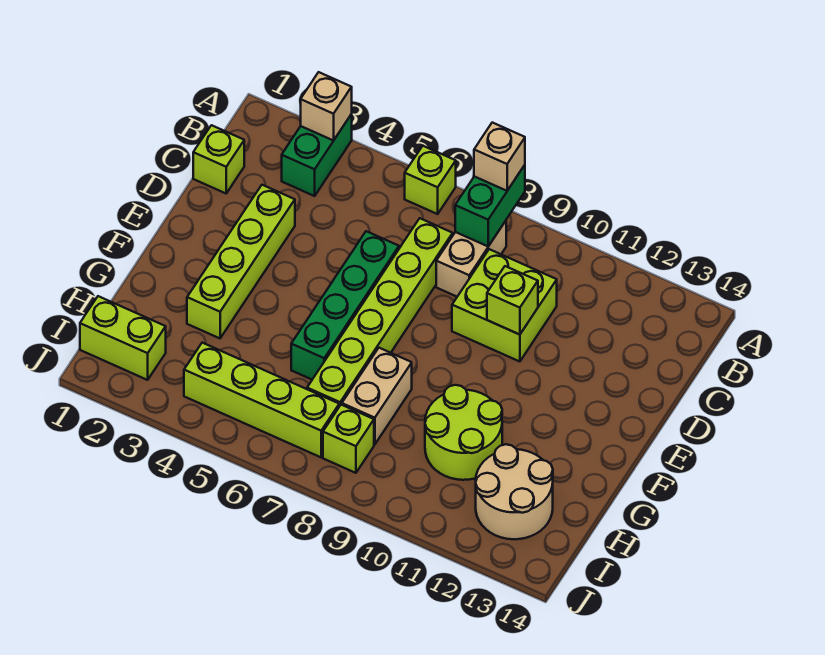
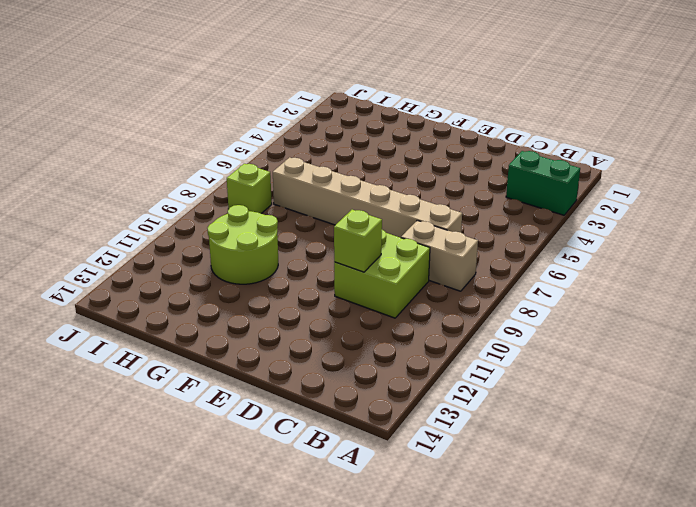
tan 1x6 brick [273,157,462,238] -> lime 1x6 brick [307,218,453,406]
none -> lime 1x1 brick [405,146,456,214]
none -> lime 1x1 brick [193,125,244,193]
none -> lime 1x4 brick [187,185,295,338]

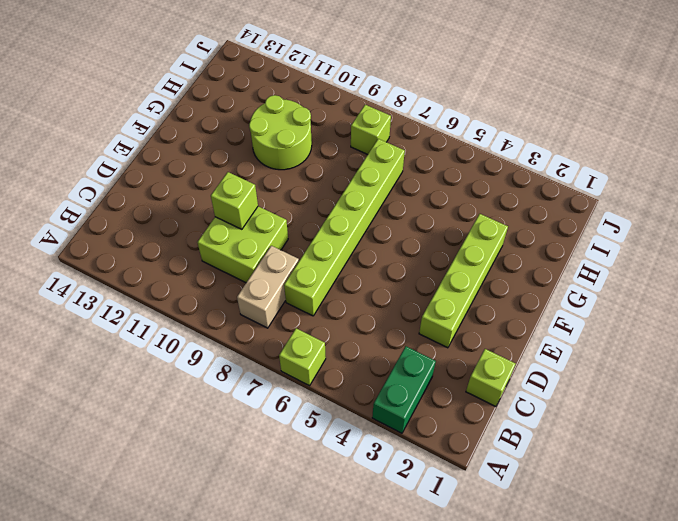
none -> green 1x4 brick [291,231,399,379]
none -> tan 1x2 brick [342,348,412,445]
none -> tan 2x2 round brick [476,444,553,539]

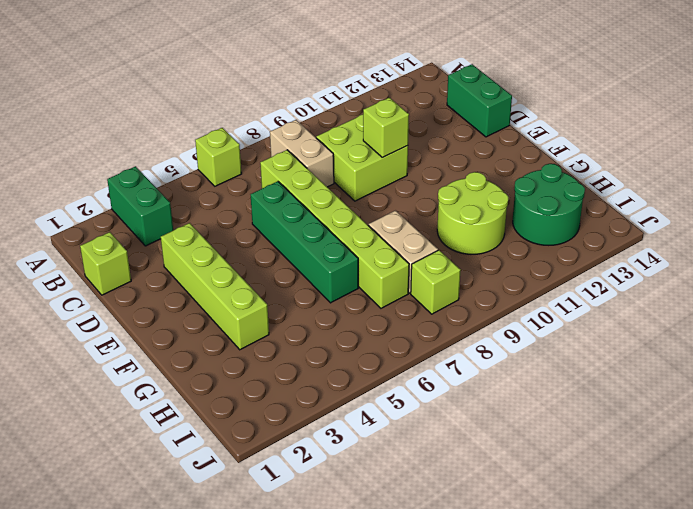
green 1x2 brick [447,64,512,137] -> green 1x2 brick moved to [455,165,525,246]
green 2x2 round brick [513,164,585,245] -> tan 2x2 round brick [476,444,553,539]
none -> lime 1x2 brick [80,296,166,380]
none -> lime 1x4 brick [184,343,339,457]
none -> tan 1x1 brick [301,72,352,141]

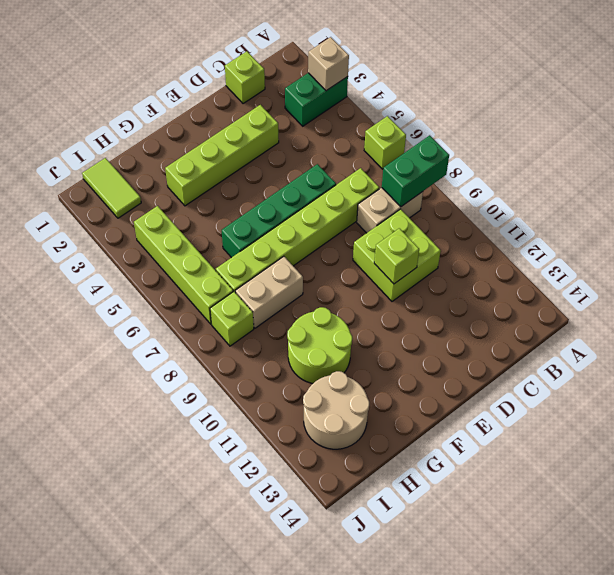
lime 1x2 tile [82,158,141,218] -> lime 1x2 brick [80,296,166,380]
none -> tan 1x1 brick [474,123,525,191]

